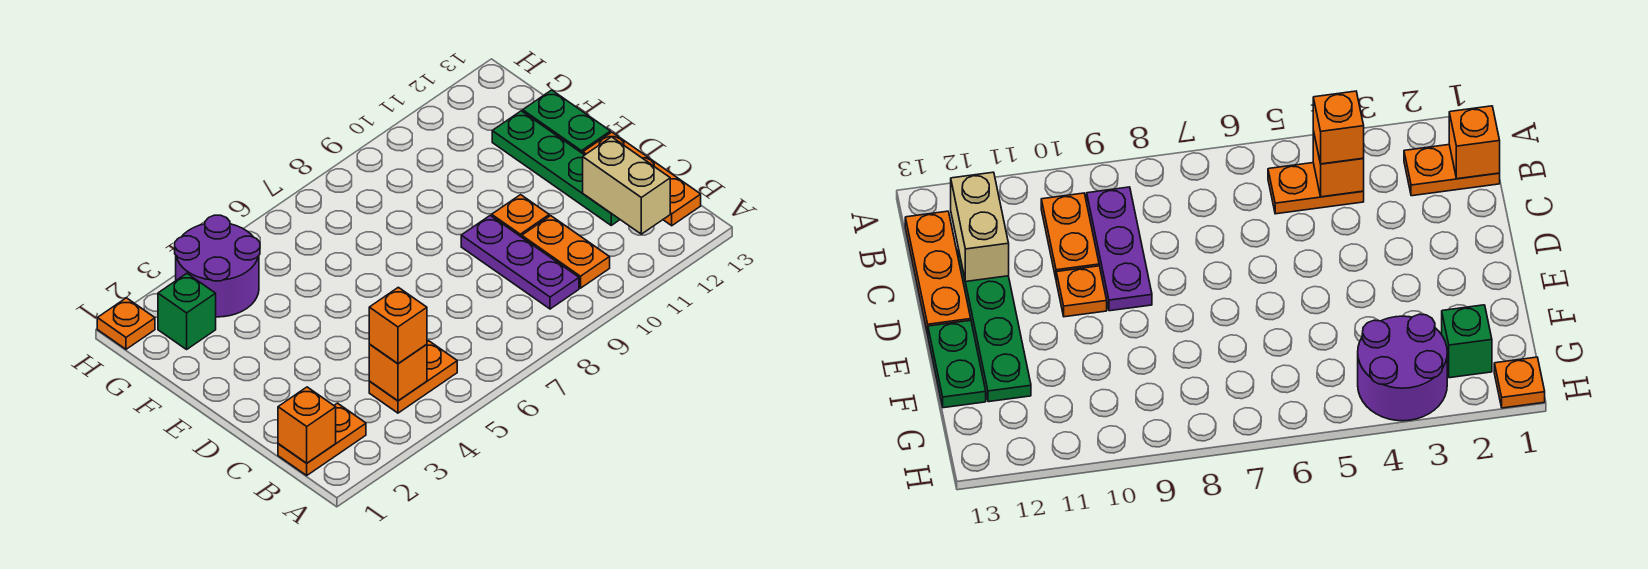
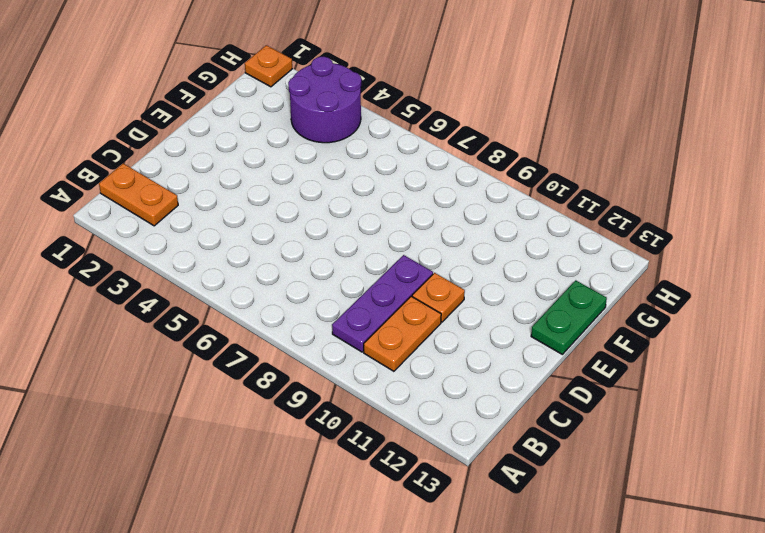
none -> orange 1x2 plate [369,341,457,413]
none -> orange 1x3 plate [583,132,701,226]
none -> green 1x4 plate [492,111,620,225]

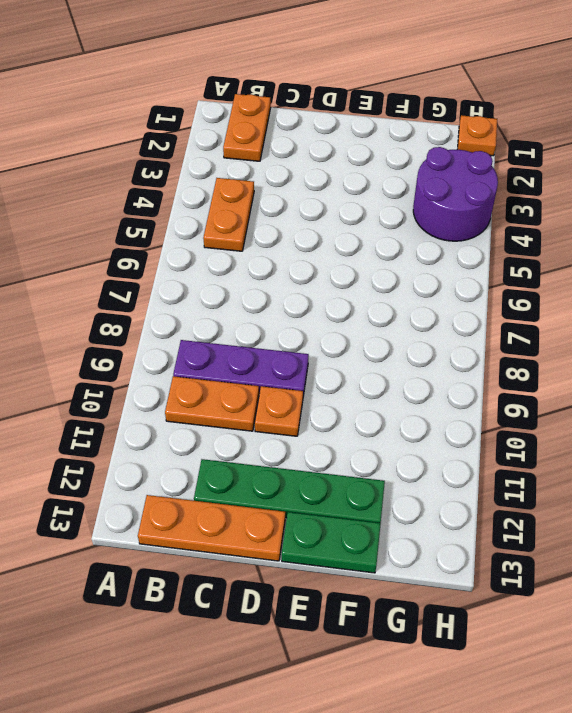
none -> green 1x1 brick [158,273,216,349]
none -> orange 1x1 brick [278,387,336,463]
none -> orange 1x1 brick [369,344,427,401]

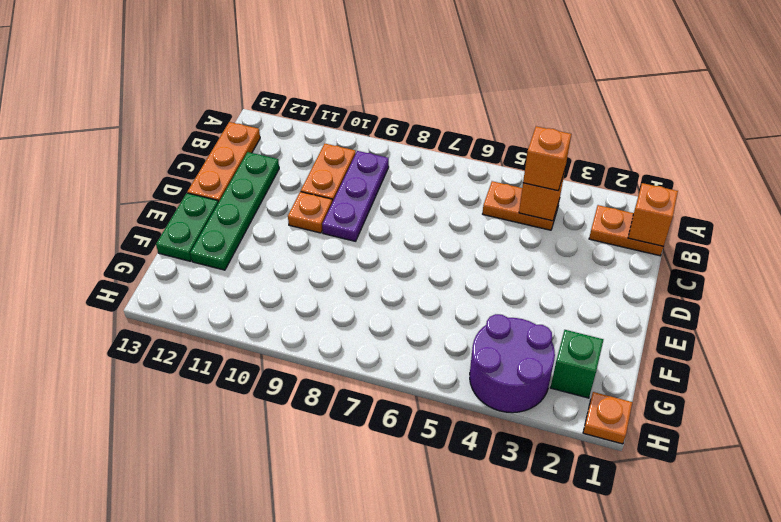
none -> tan 1x2 brick [583,137,670,234]

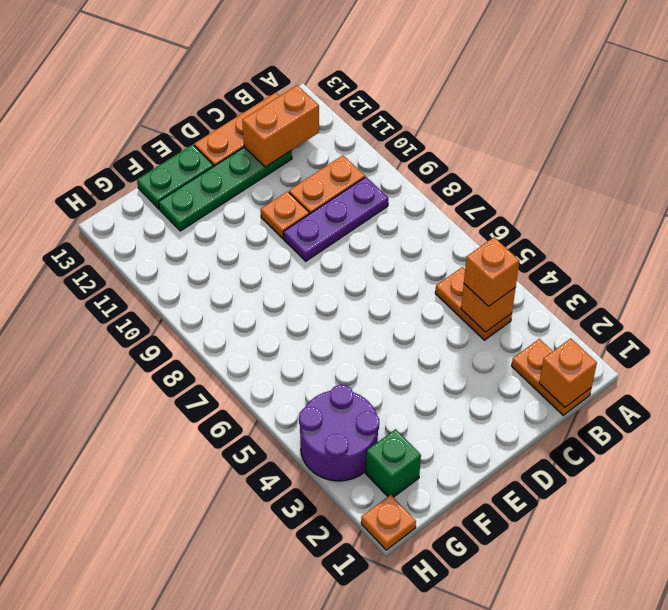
orange 1x2 brick [242,85,319,167] -> tan 1x2 brick [583,137,670,234]

